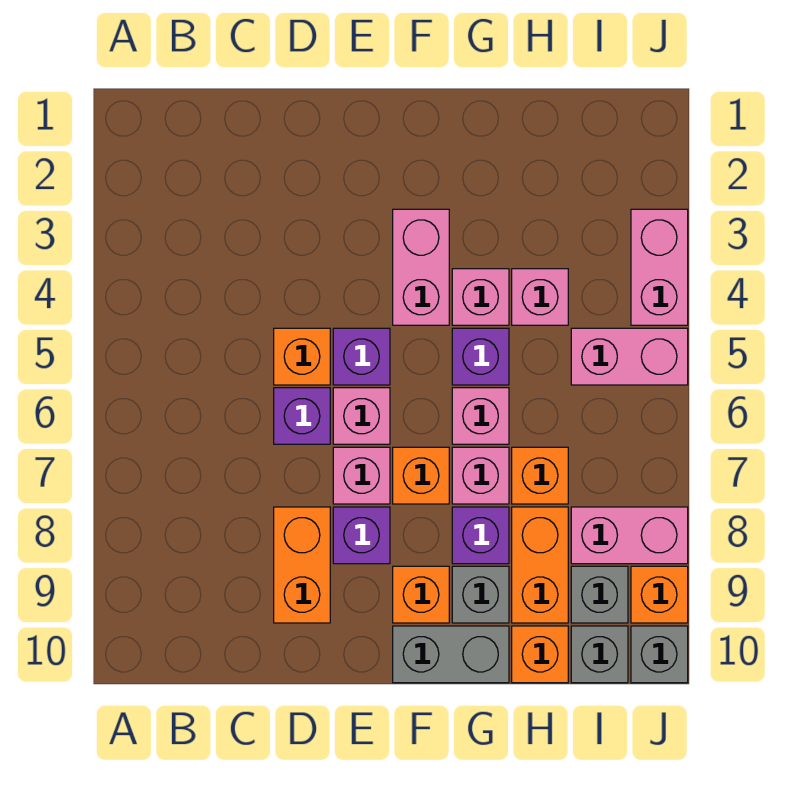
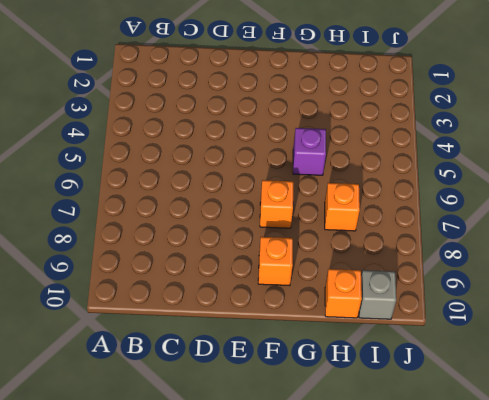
none -> orange 1x1 brick [274,328,330,385]
none -> purple 1x1 brick [274,388,330,444]
none -> orange 1x2 brick [274,507,330,623]

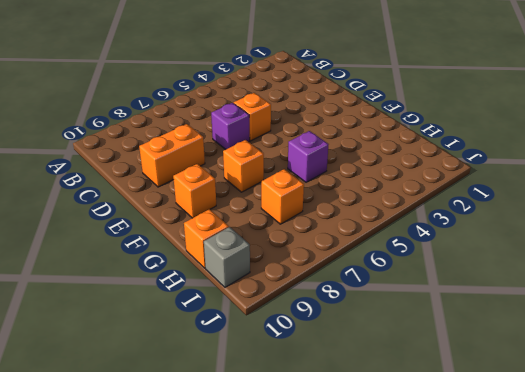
none -> purple 1x1 brick [333,328,390,385]
none -> pink 1x1 brick [333,388,390,444]
none -> pink 1x1 brick [333,447,390,504]

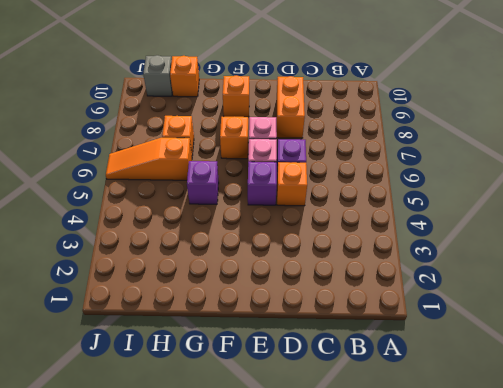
orange 1x3 slope [106,138,192,180] -> none
none -> purple 1x1 brick [333,507,390,564]
none -> pink 1x2 brick [393,209,449,325]
none -> grey 1x2 brick [393,626,509,683]

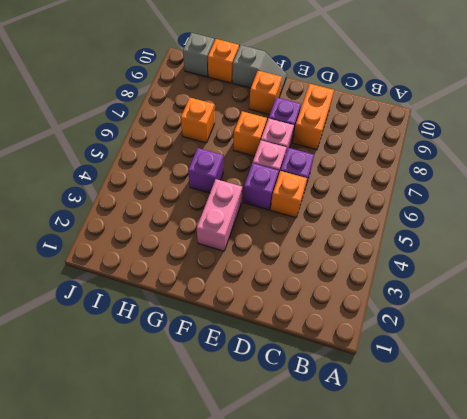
grey 1x2 slope [232,45,287,94] -> grey 1x2 brick [393,626,509,683]
none -> pink 1x1 brick [452,269,509,325]
none -> pink 1x1 brick [452,388,509,444]
none -> pink 1x1 brick [452,447,509,504]

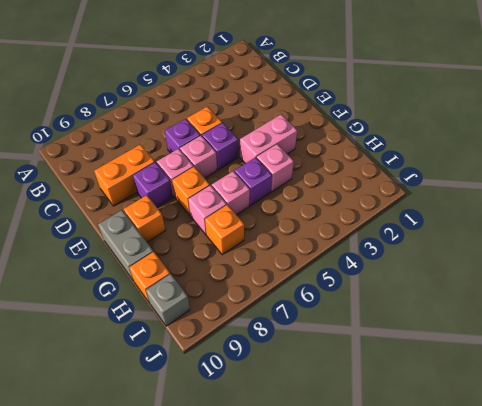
none -> purple 1x1 brick [452,507,509,564]
none -> grey 1x1 brick [452,566,509,623]
none -> pink 1x1 brick [512,269,568,325]

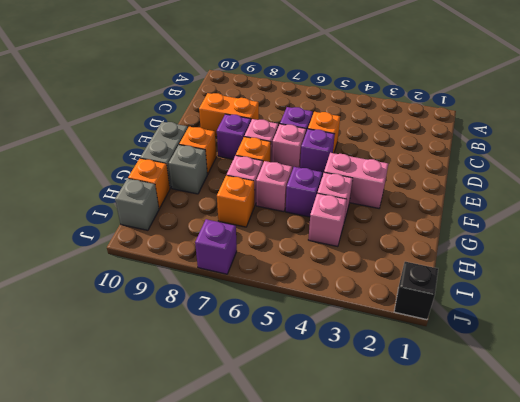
black 1x1 brick [394,262,438,320] -> none
purple 1x1 brick [195,219,237,274] -> purple 1x1 brick moved to [452,507,509,564]
none -> orange 1x2 brick [512,507,568,623]
none -> pink 1x2 brick [571,328,688,385]
none -> pink 1x2 brick [571,507,688,564]

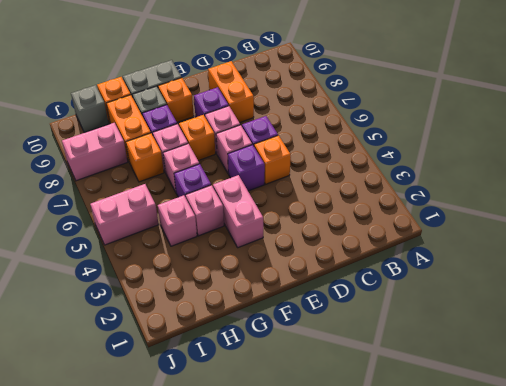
none -> grey 1x1 brick [571,566,628,623]
none -> pink 1x2 brick [631,209,688,325]
none -> orange 1x1 brick [631,566,688,623]

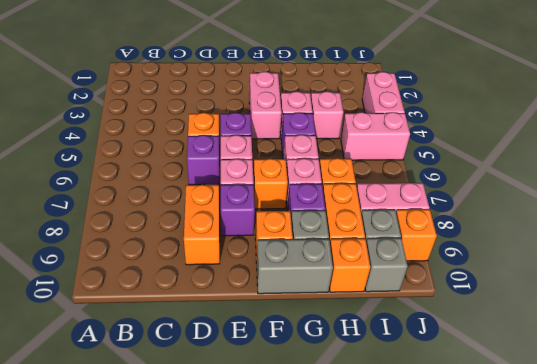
none -> grey 1x1 brick [631,626,688,683]

